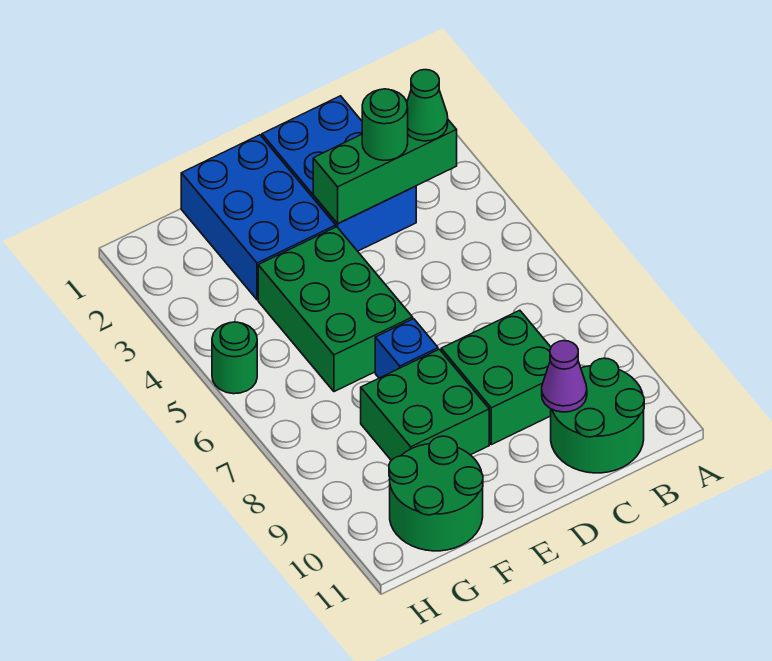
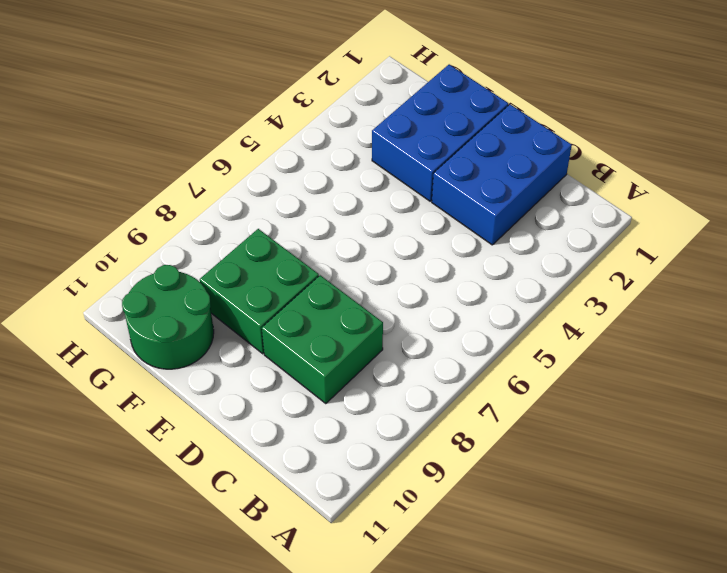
none -> green 2x2 round brick [551,358,644,473]
none -> green 2x3 brick [258,227,413,392]
none -> blue 1x1 brick [375,319,438,378]

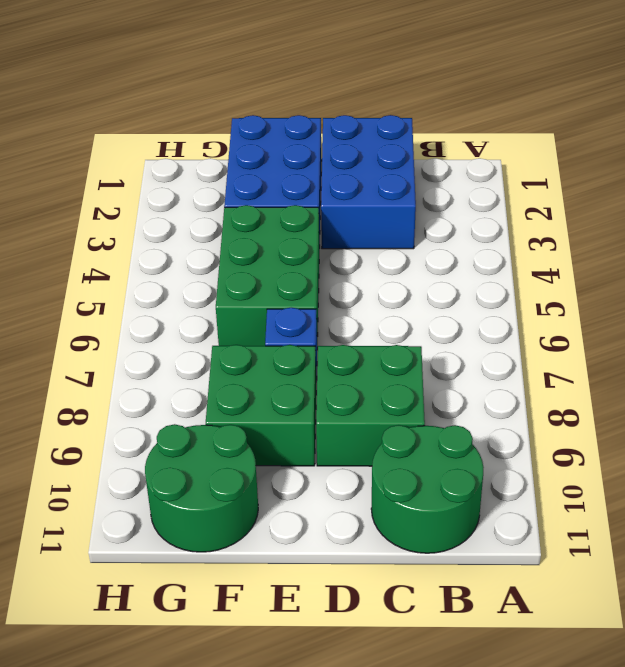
none -> green 1x1 round brick [212,322,257,394]
none -> green 1x3 brick [313,120,457,224]
none -> purple 1x1 cone [542,341,587,412]

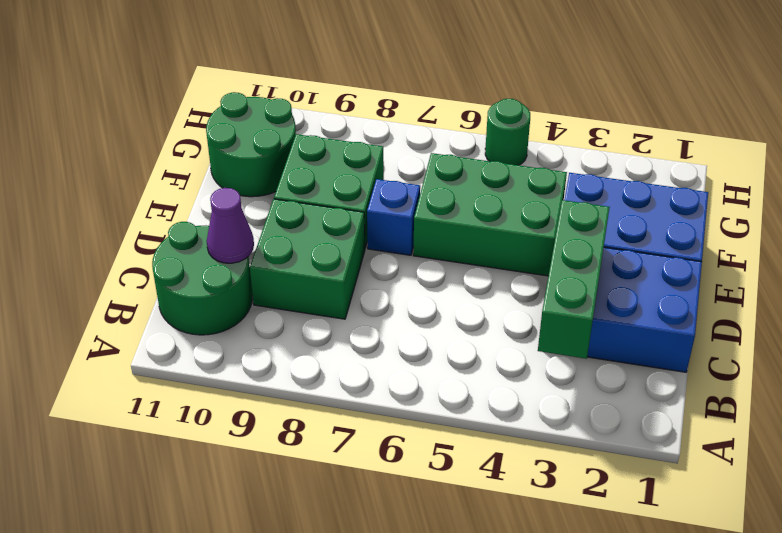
none -> green 1x1 cone [407,70,448,141]
none -> green 1x1 round brick [362,89,408,160]

